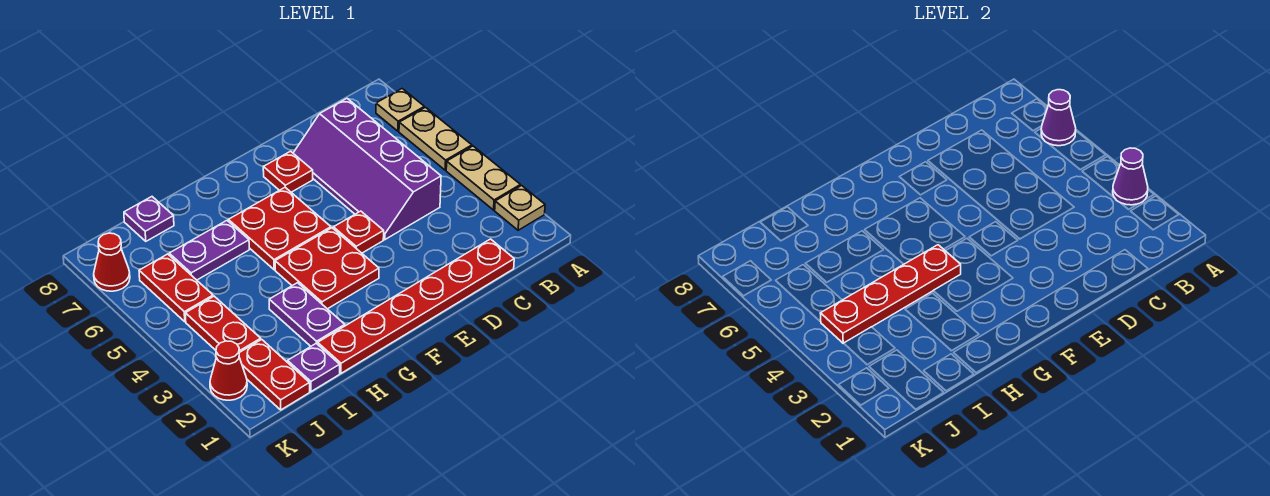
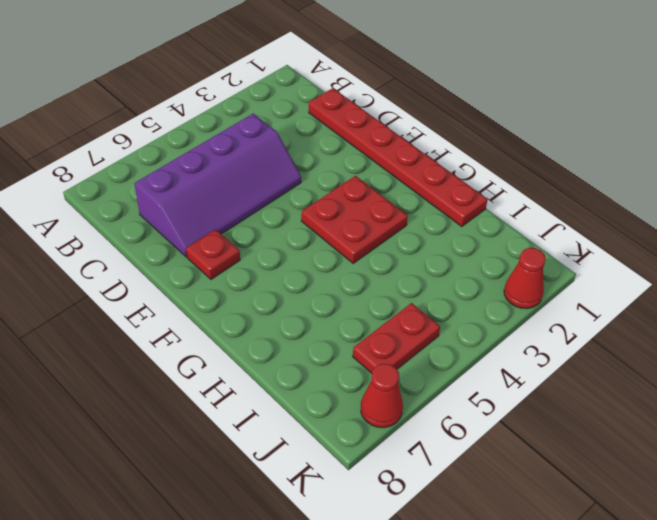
none -> tan 1x1 plate [495,186,545,230]
none -> tan 1x2 plate [446,146,520,210]
none -> tan 1x2 plate [399,108,472,170]

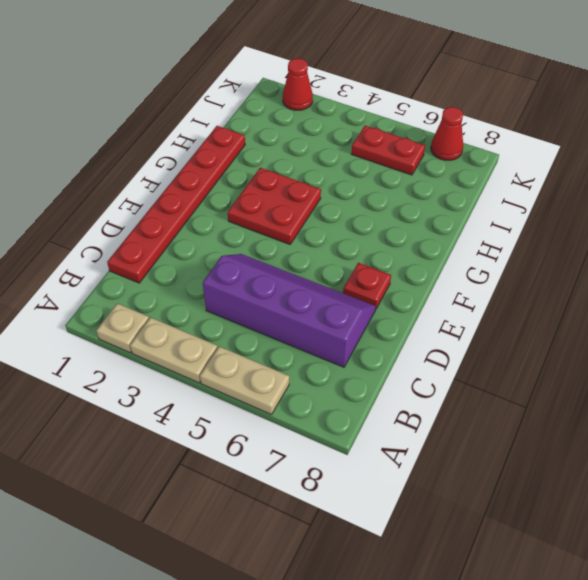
none -> tan 1x1 plate [376,89,424,131]
none -> red 1x1 plate [333,211,384,253]
none -> red 2x2 plate [228,188,331,270]

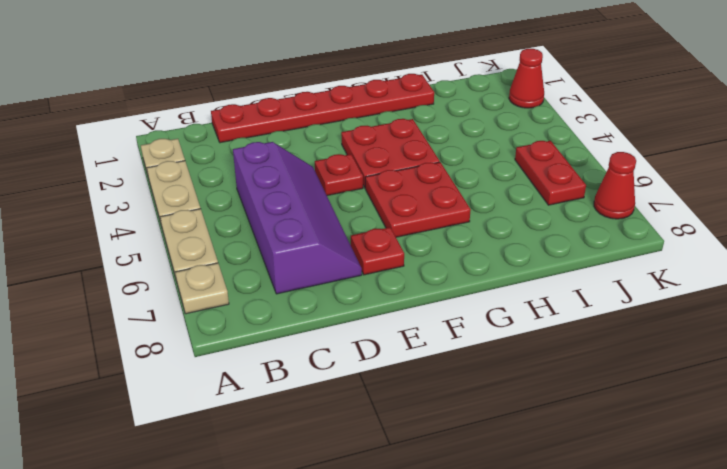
none -> purple 1x2 plate [269,283,345,346]
none -> purple 1x2 plate [169,221,249,280]
none -> purple 1x1 plate [288,344,340,392]

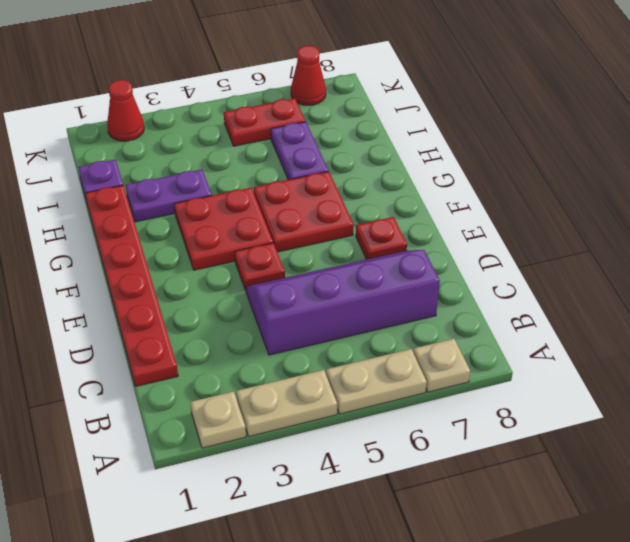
none -> purple 1x1 plate [124,197,174,241]
none -> red 1x2 plate [239,340,310,410]
none -> red 1x2 plate [185,296,261,353]

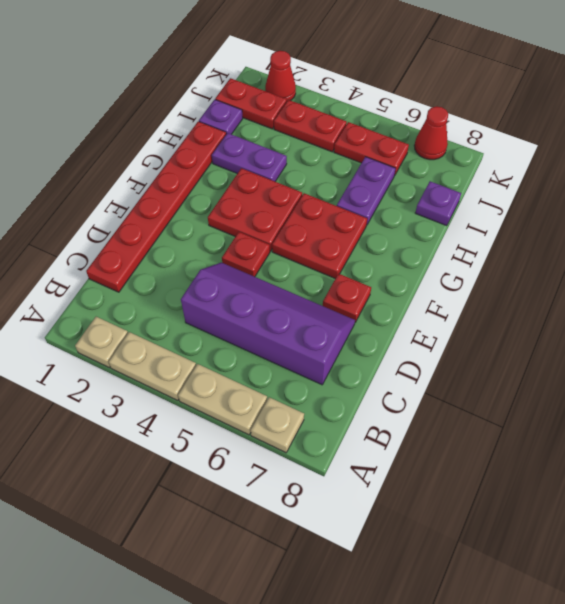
none -> purple 1x1 cone [1113,148,1148,205]
none -> purple 1x1 cone [1041,90,1076,146]
none -> red 1x4 plate [820,245,961,343]

